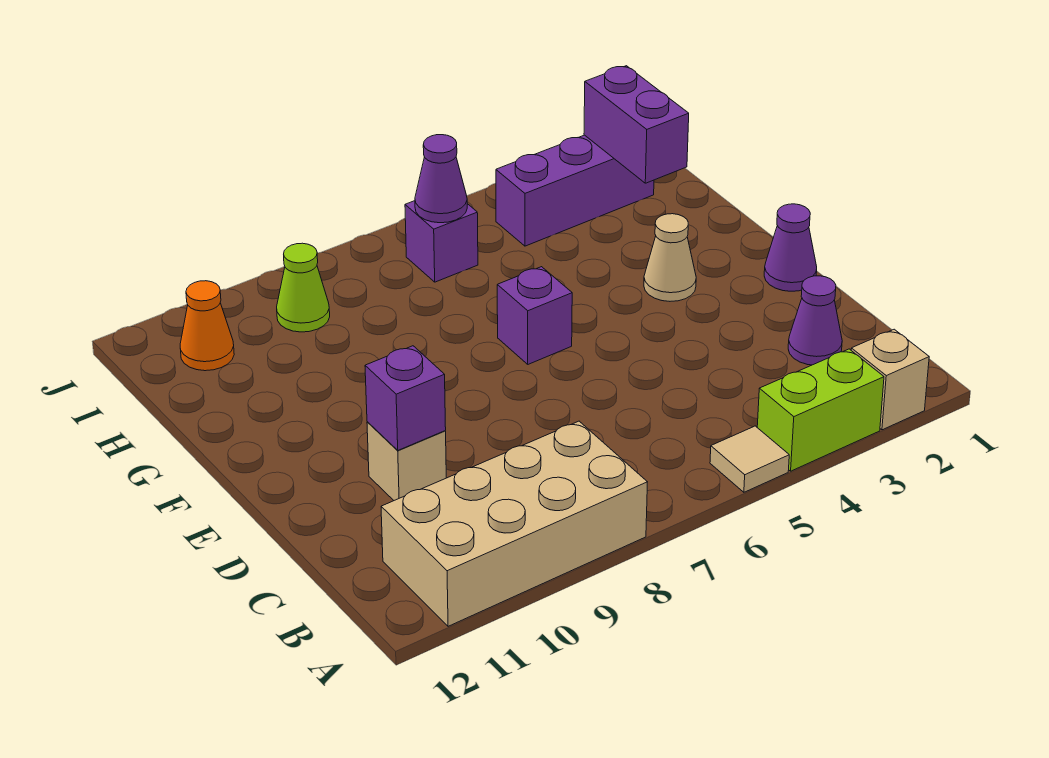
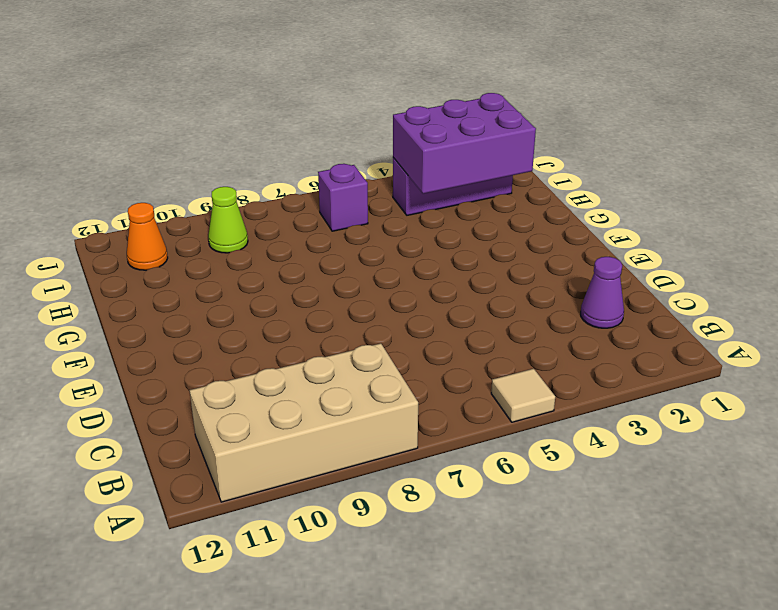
purple 2x3 brick [393,93,536,194] -> purple 1x2 brick [584,66,689,183]
none -> tan 1x1 brick [851,329,929,430]
none -> lime 1x2 brick [757,349,884,471]
none -> tan 1x1 brick [367,422,446,500]

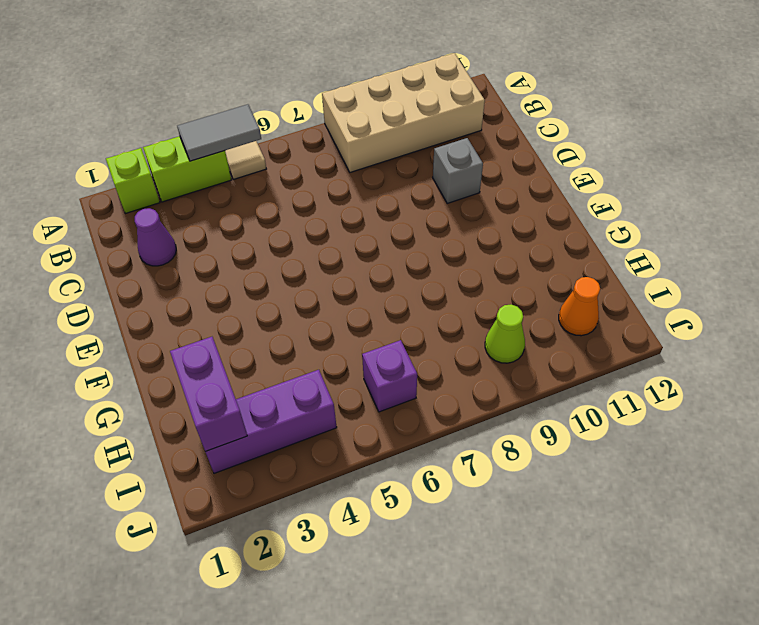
lime 1x1 brick [106,148,160,213] -> tan 1x1 brick [851,329,929,430]
grey 1x2 tile [177,104,261,161] -> none
grey 1x1 brick [433,138,483,203] -> tan 1x1 brick [367,422,446,500]
none -> purple 1x1 cone [764,204,817,291]
none -> tan 1x1 cone [644,214,696,301]
none -> purple 1x1 brick [497,267,572,364]

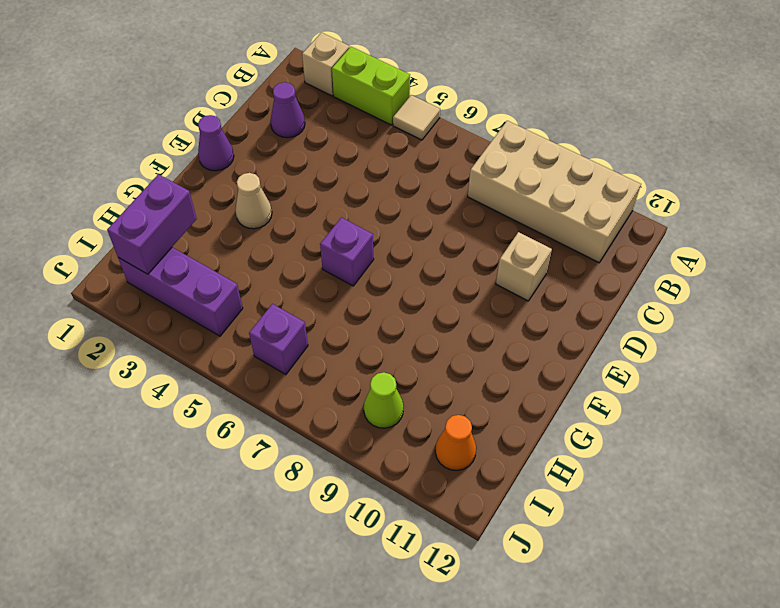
none -> purple 1x1 brick [365,346,446,450]
none -> purple 1x1 cone [415,135,467,223]

